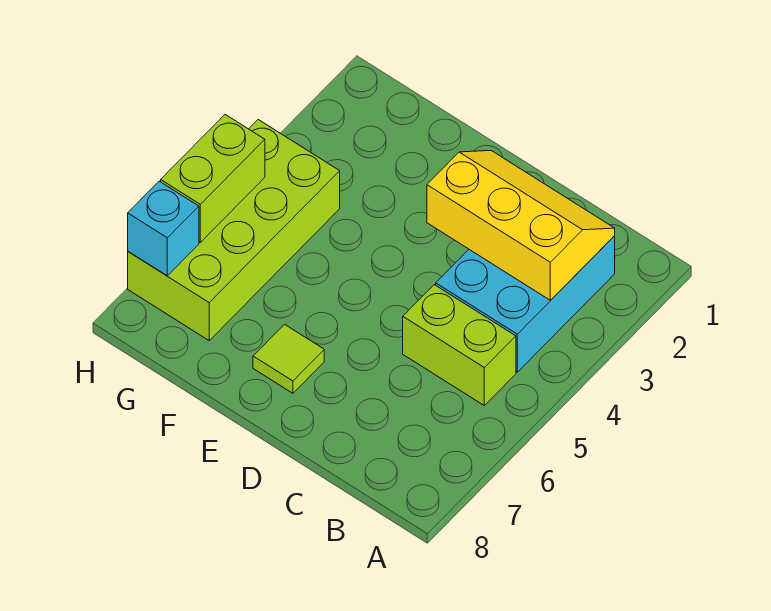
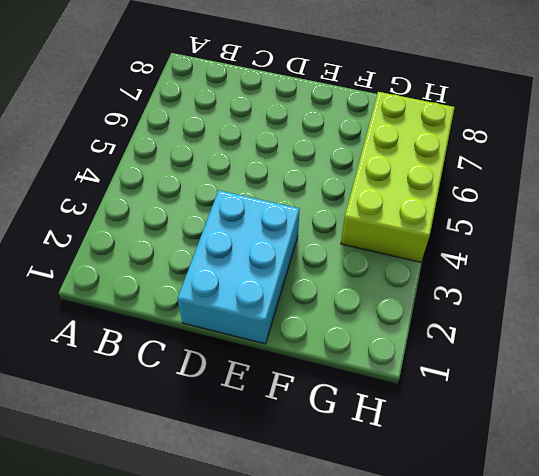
cyan 2x3 brick [178,190,300,344] -> cyan 2x3 brick moved to [436,236,615,372]
none -> lime 1x2 brick [403,285,516,405]
none -> lime 1x1 tile [253,324,324,393]

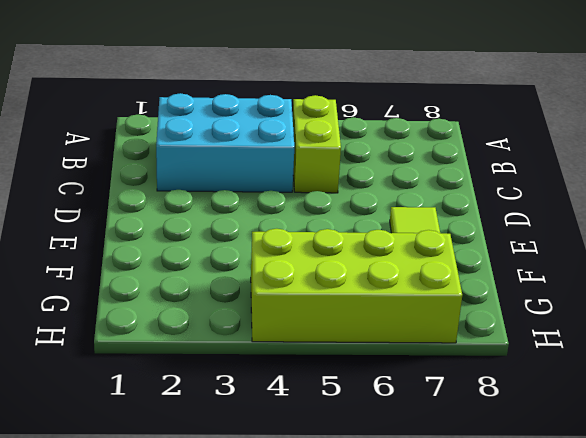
none -> yellow 2x3 slope [427,151,615,300]
none -> lime 1x2 brick [161,115,265,242]

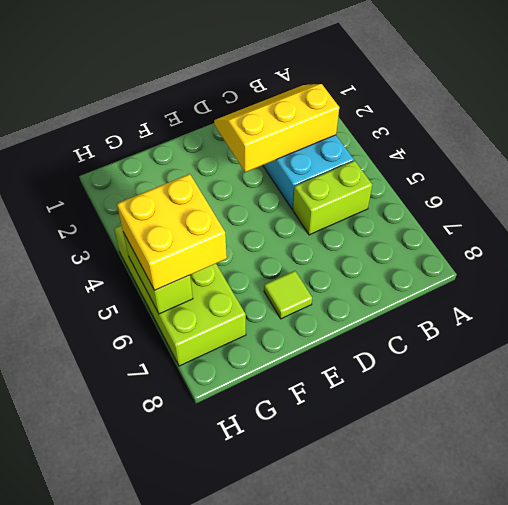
yellow 2x2 brick [117,174,227,290] -> none
none -> cyan 1x1 brick [128,181,199,276]

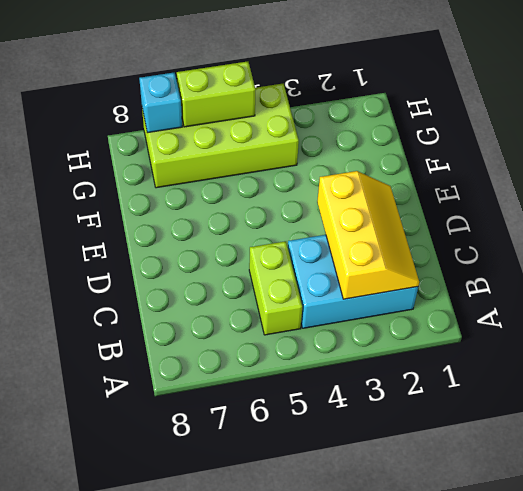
none -> lime 1x1 tile [253,324,324,393]

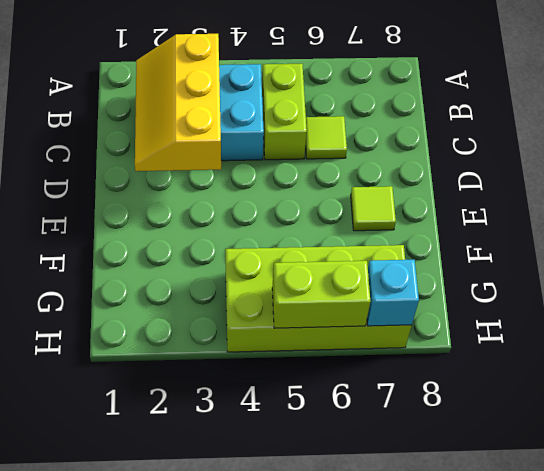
lime 1x1 tile [305,116,347,159] -> none

